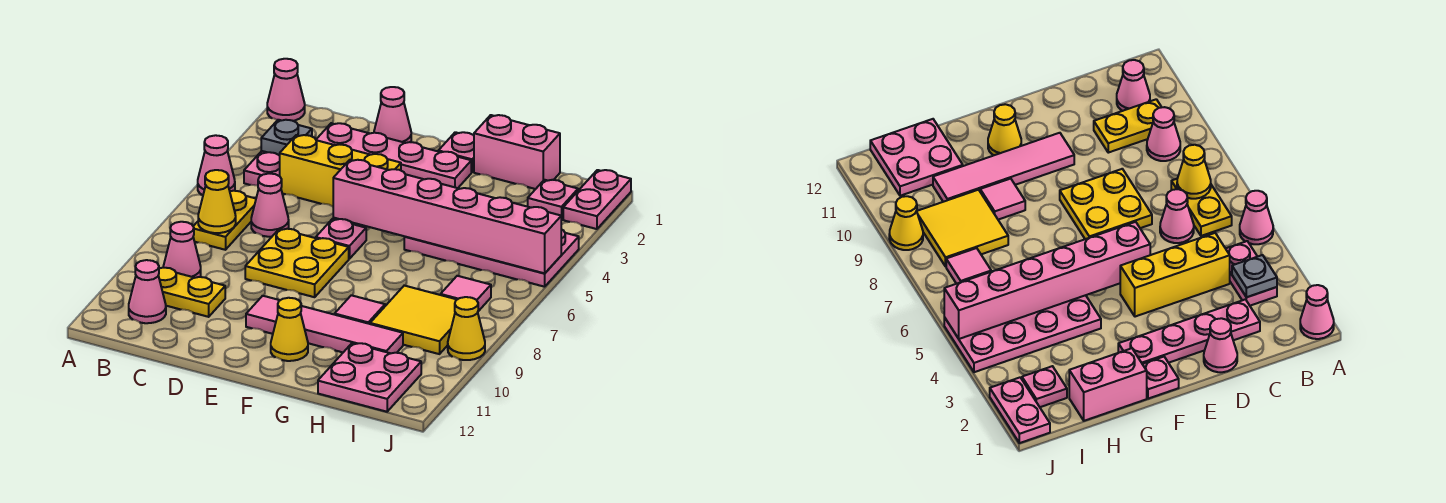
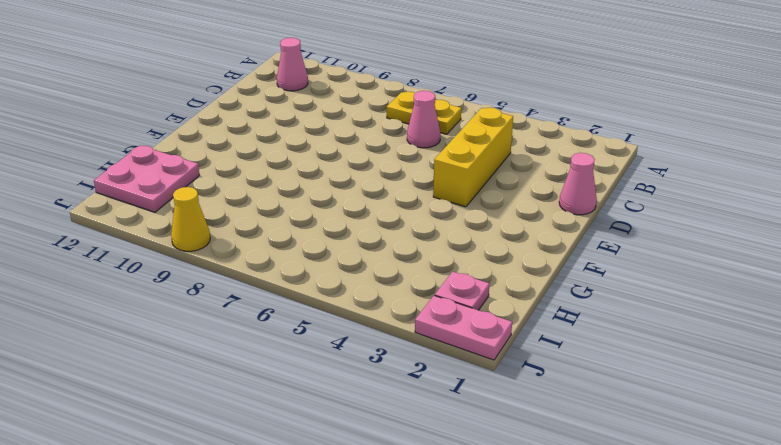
none -> pink 1x1 cone [267,59,305,121]
none -> pink 1x1 cone [198,135,235,195]
none -> pink 1x2 plate [244,151,280,186]

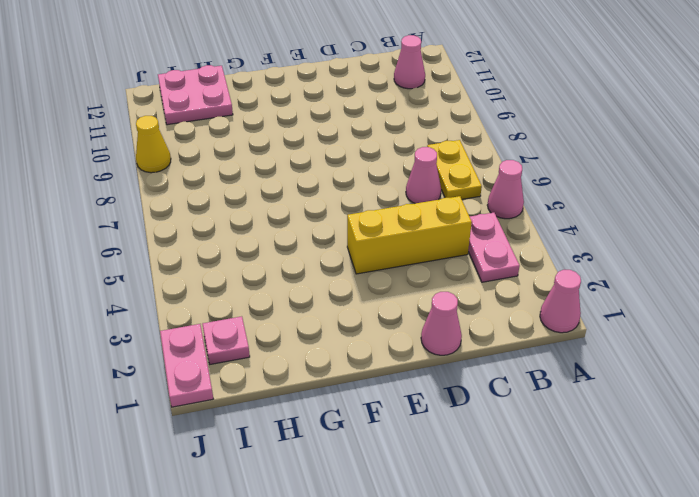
none -> pink 1x1 cone [163,222,201,278]
none -> yellow 1x2 plate [158,268,225,317]
none -> pink 1x4 plate [316,123,471,188]

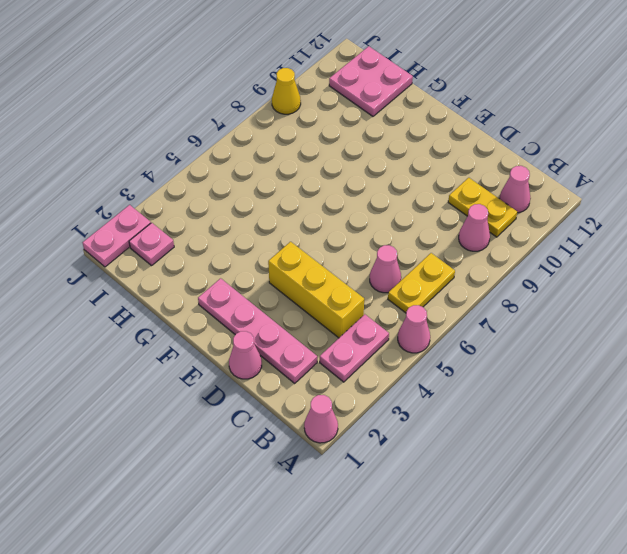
none -> yellow 2x2 plate [245,229,349,297]
none -> pink 1x1 plate [316,219,366,259]
none -> pink 1x4 tile [246,296,403,353]

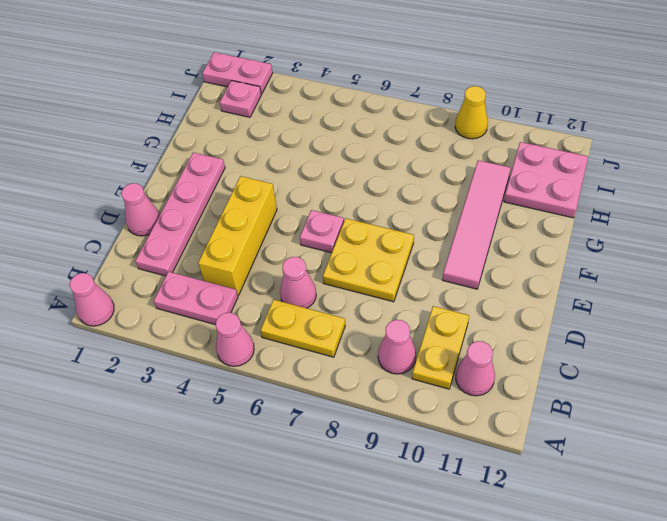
none -> pink 1x1 plate [438,132,474,172]
none -> yellow 1x1 cone [271,298,308,361]
none -> pink 1x2 brick [474,115,560,189]

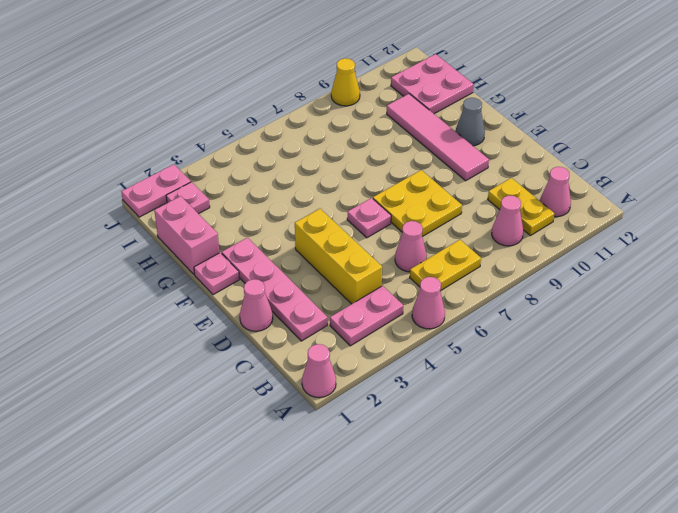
grey 1x1 cone [456,98,485,146] -> yellow 1x1 cone [271,298,308,361]
none -> pink 2x4 plate [404,230,579,287]
none -> pink 1x1 tile [335,295,385,324]
none -> yellow 2x2 tile [370,286,457,354]

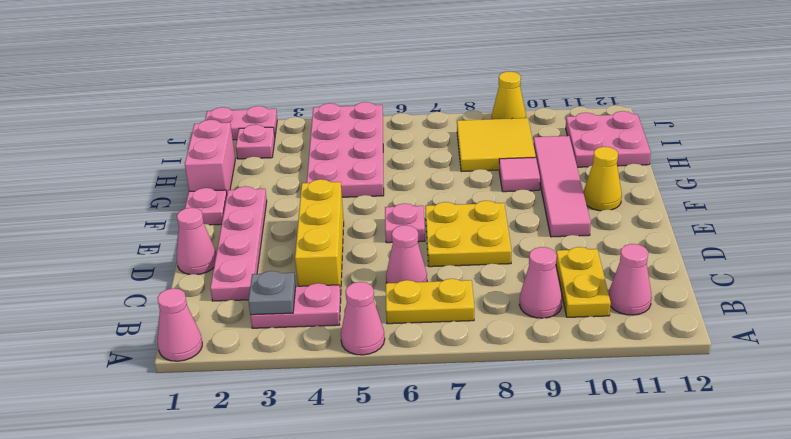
none -> pink 1x1 tile [441,276,491,311]
none -> yellow 1x1 cone [198,170,236,233]
none -> pink 1x6 brick [333,160,561,273]

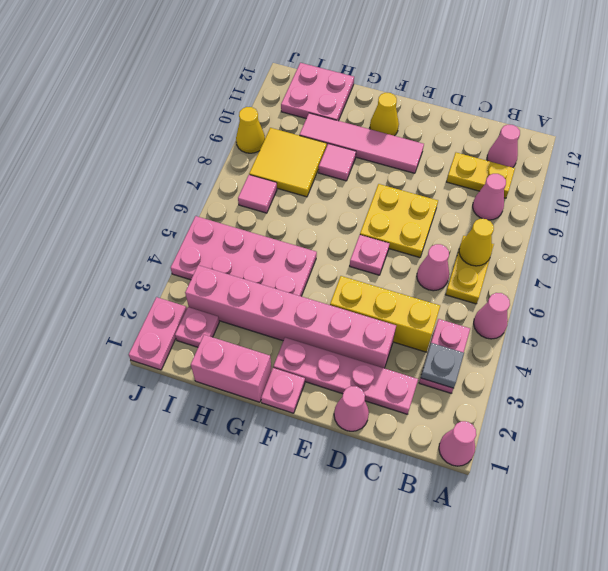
pink 1x6 brick [185,265,396,368] -> pink 1x6 brick moved to [333,160,561,273]

